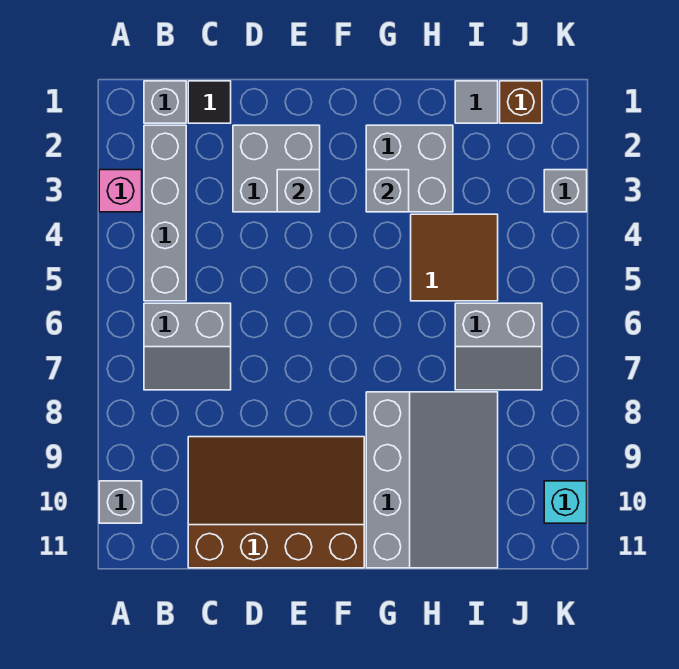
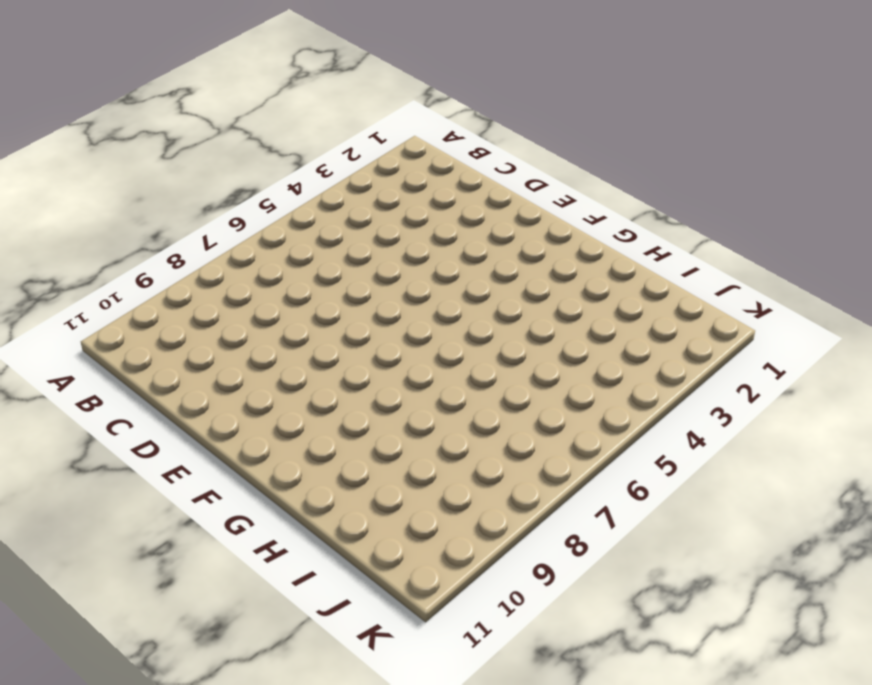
none -> pink 1x1 brick [99,170,142,212]
none -> grey 1x1 brick [99,481,142,523]
none -> grey 1x1 brick [144,81,186,123]

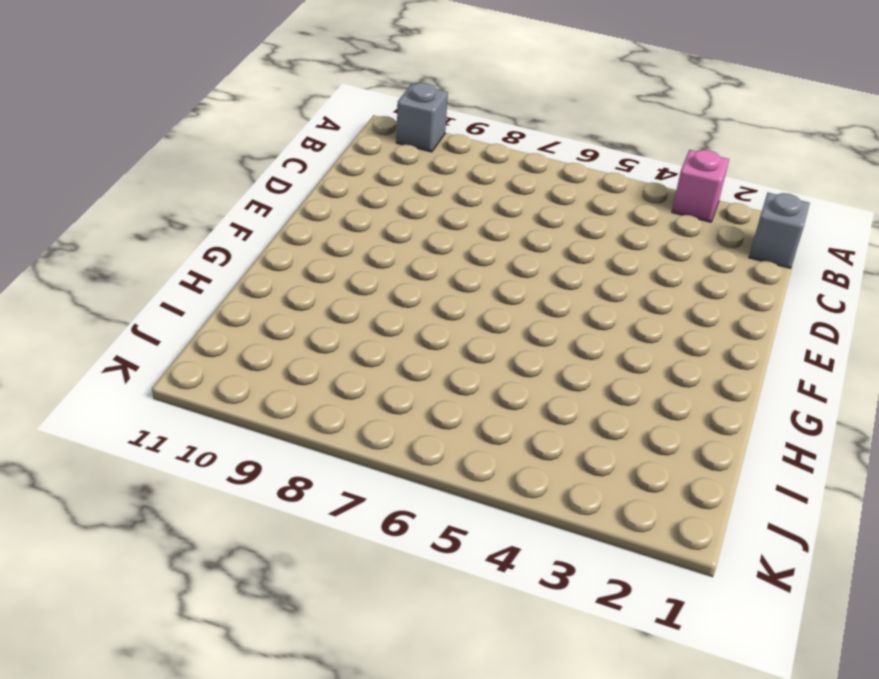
none -> grey 1x4 brick [144,125,186,301]
none -> grey 2x2 slope [144,303,231,390]
none -> black 1x1 tile [188,81,231,123]

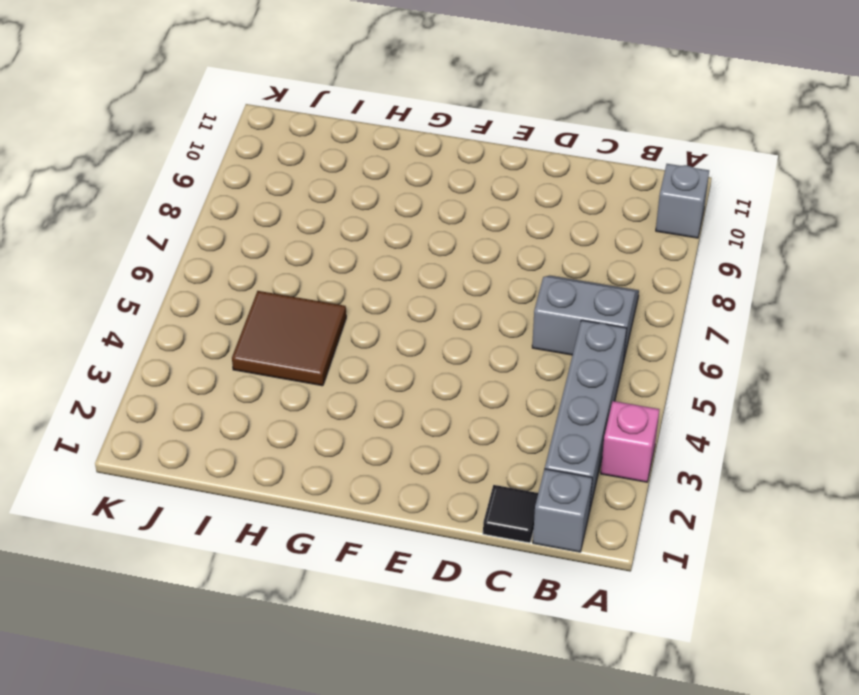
none -> brown 3x4 slope [188,437,364,568]
none -> grey 2x2 brick [233,125,320,212]
none -> grey 2x2 brick [366,125,453,212]

